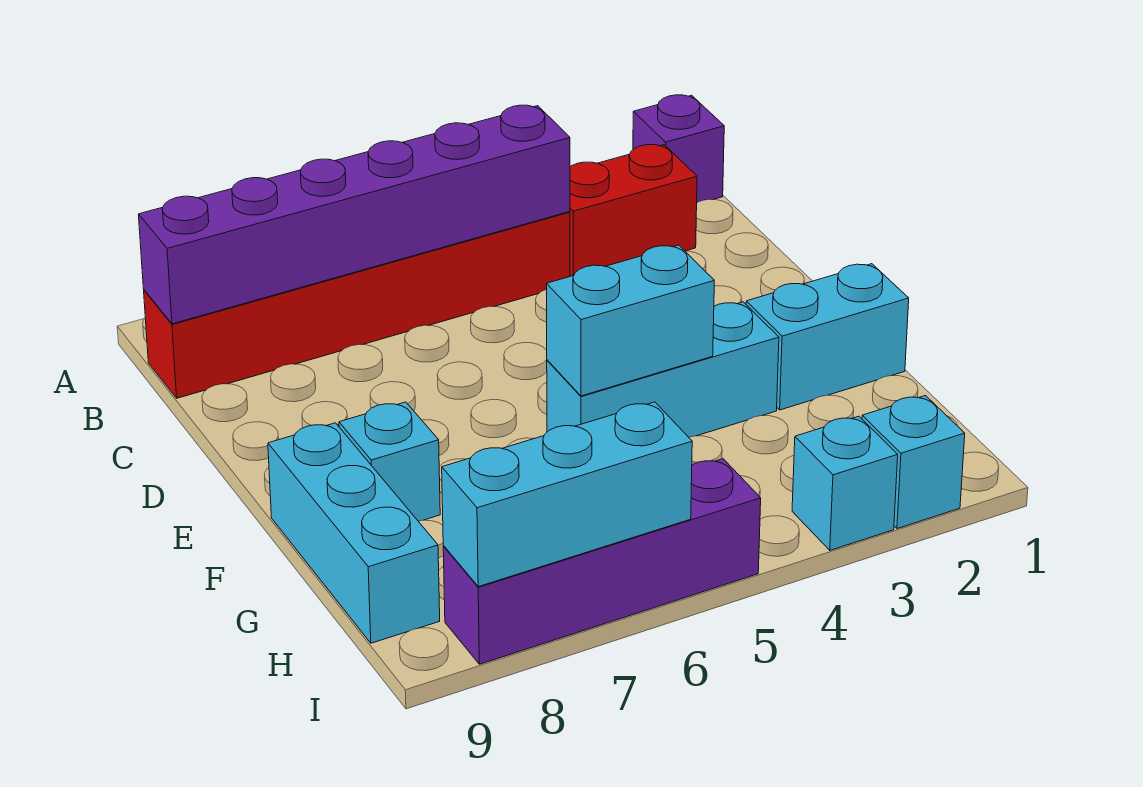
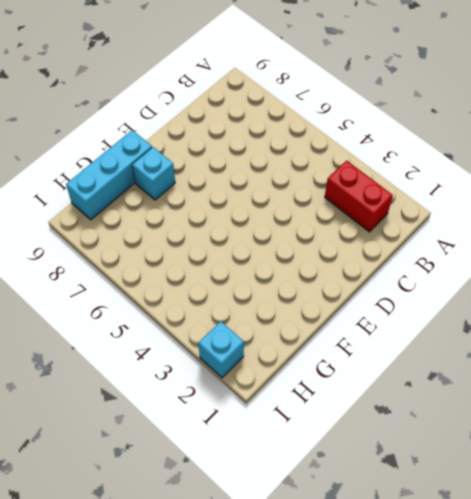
none -> purple 1x1 brick [633,95,724,202]
none -> red 1x6 brick [144,212,570,398]
none -> cyan 1x2 brick [746,264,909,410]

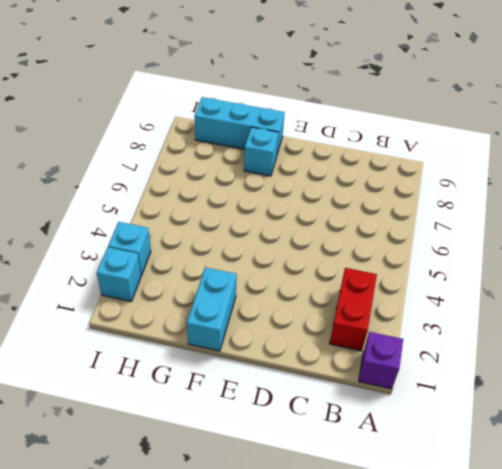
none -> red 1x6 brick [144,212,570,398]
none -> cyan 1x3 brick [547,302,779,437]
none -> purple 1x4 brick [443,459,761,664]

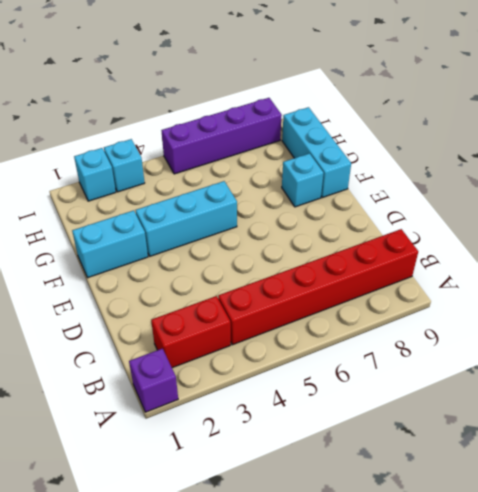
none -> purple 1x6 brick [138,105,570,324]
none -> cyan 1x2 brick [546,245,714,396]
none -> cyan 1x3 brick [442,402,692,587]

